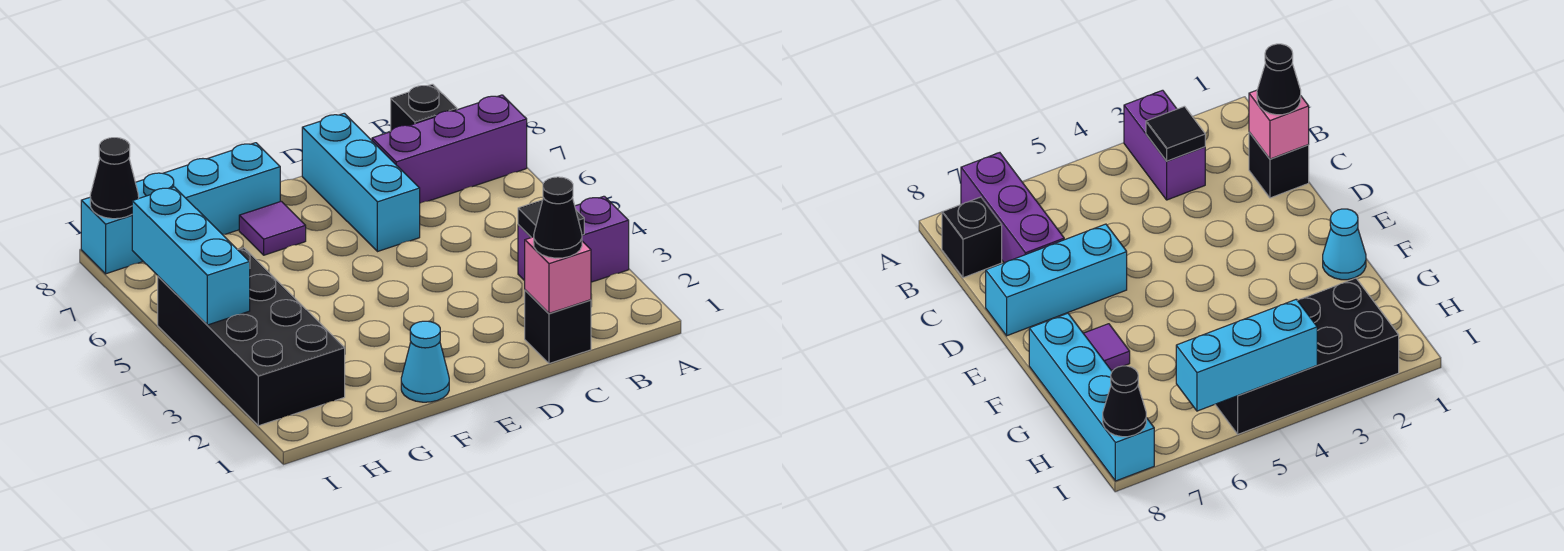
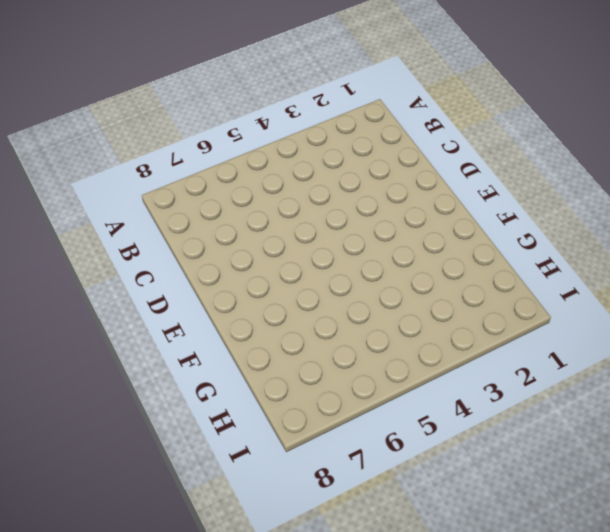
none -> purple 1x2 brick [518,196,629,282]
none -> purple 1x3 brick [372,95,527,203]
none -> black 1x1 brick [391,84,457,130]

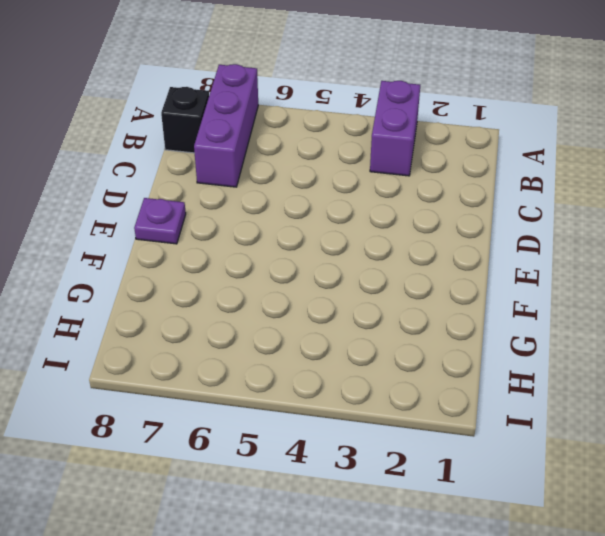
purple 1x1 plate [134,198,186,244] -> none
none -> black 1x1 brick [525,290,591,364]
none -> cyan 1x3 brick [302,113,420,252]
none -> cyan 1x1 cone [401,321,449,402]

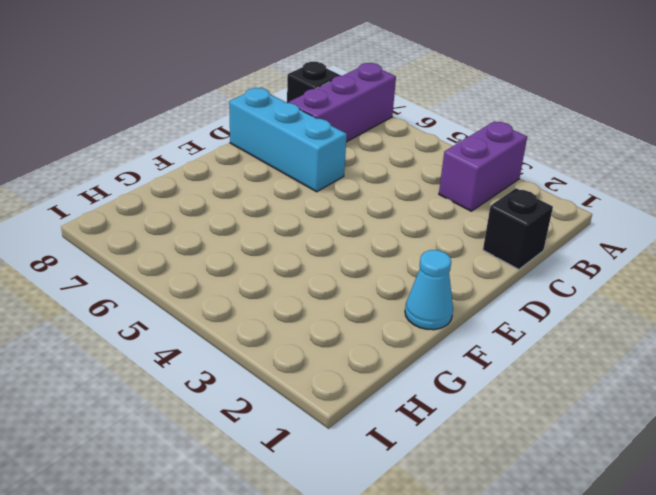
none -> purple 1x1 tile [239,201,306,255]
none -> cyan 1x4 brick [81,143,280,274]
none -> black 2x4 brick [158,248,345,426]

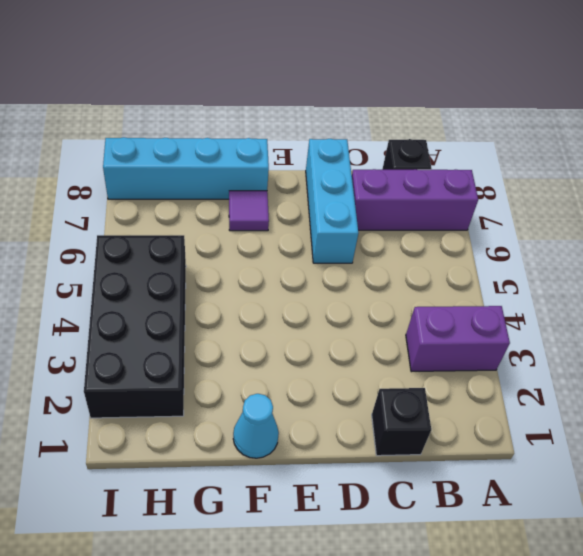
none -> black 1x1 tile [518,200,584,238]
none -> pink 1x1 brick [525,237,591,313]
none -> cyan 1x3 brick [132,187,250,325]

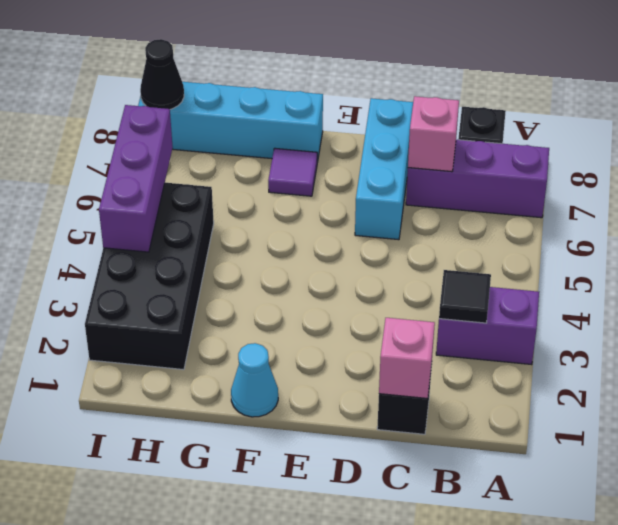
pink 1x1 brick [408,96,459,172] -> none
purple 1x3 brick [99,105,173,252] -> cyan 1x3 brick [132,187,250,325]
none -> black 1x1 cone [534,177,582,258]

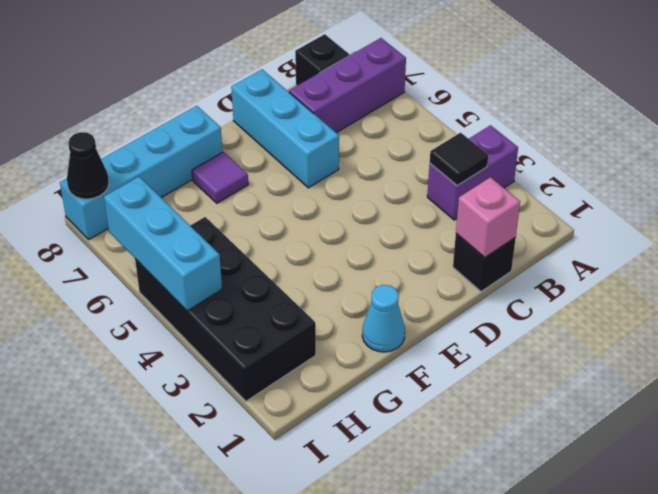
none -> black 1x1 cone [534,177,582,258]

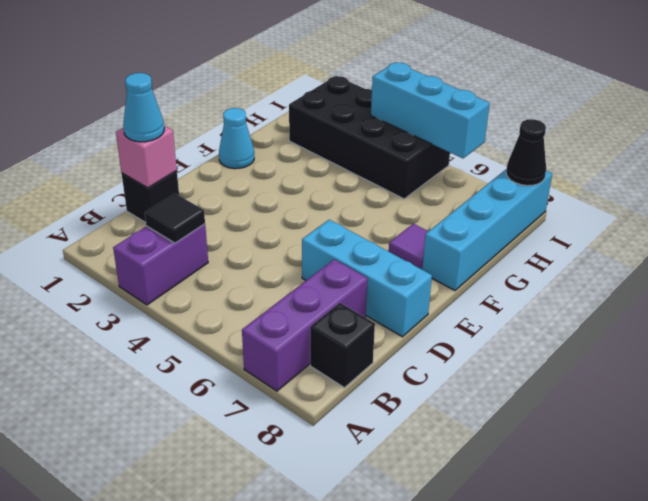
cyan 1x1 cone [123,73,164,142] -> black 1x1 cone [534,177,582,258]

